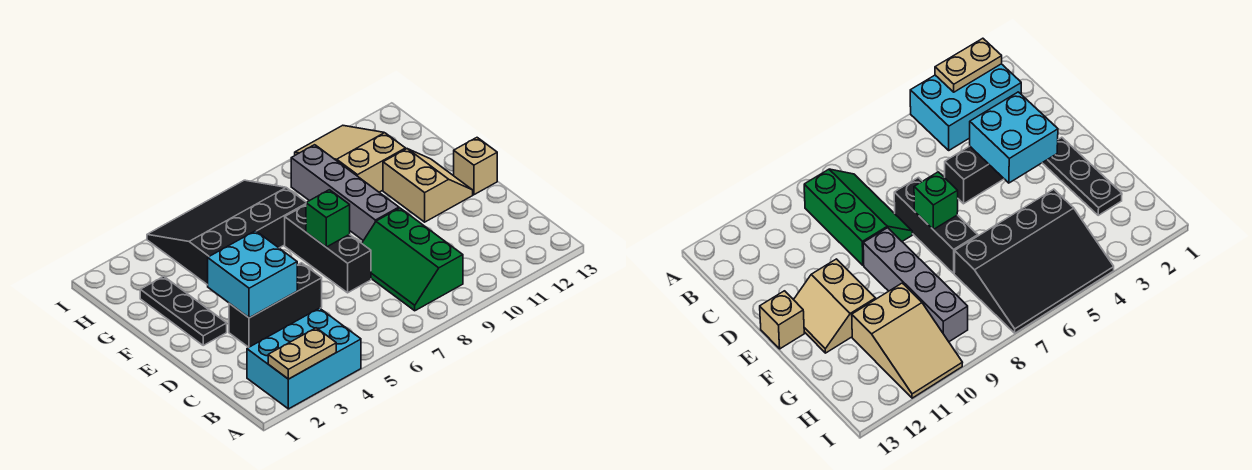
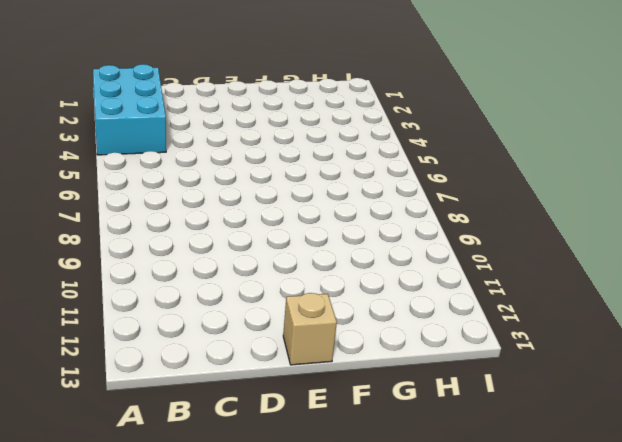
none -> green 2x3 slope [362,208,463,311]
none -> black 1x3 brick [229,263,322,347]
none -> black 1x3 brick [285,205,371,293]

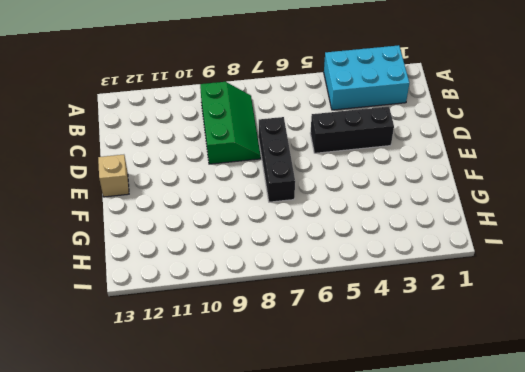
none -> black 1x3 plate [140,276,227,345]
none -> grey 1x4 brick [291,145,399,241]
none -> tan 2x2 slope [383,149,473,222]

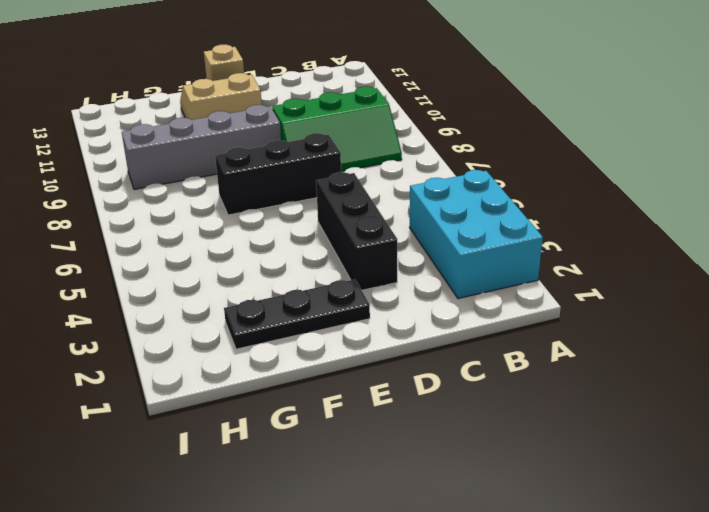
none -> black 3x4 slope [147,180,306,285]
none -> tan 2x3 slope [295,125,406,192]
none -> tan 1x2 plate [268,328,336,379]

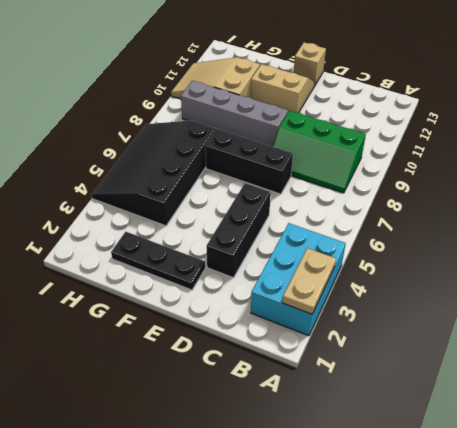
none -> cyan 2x2 brick [208,231,297,318]
none -> green 1x1 brick [306,190,350,247]

